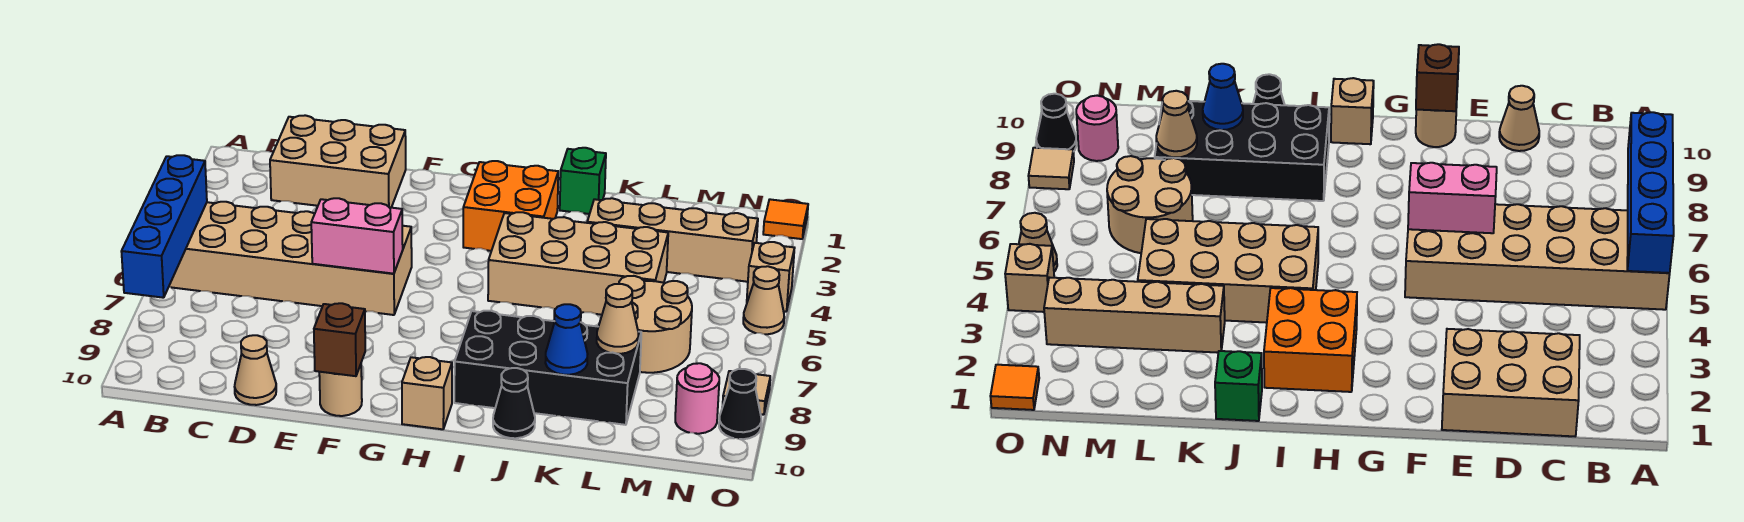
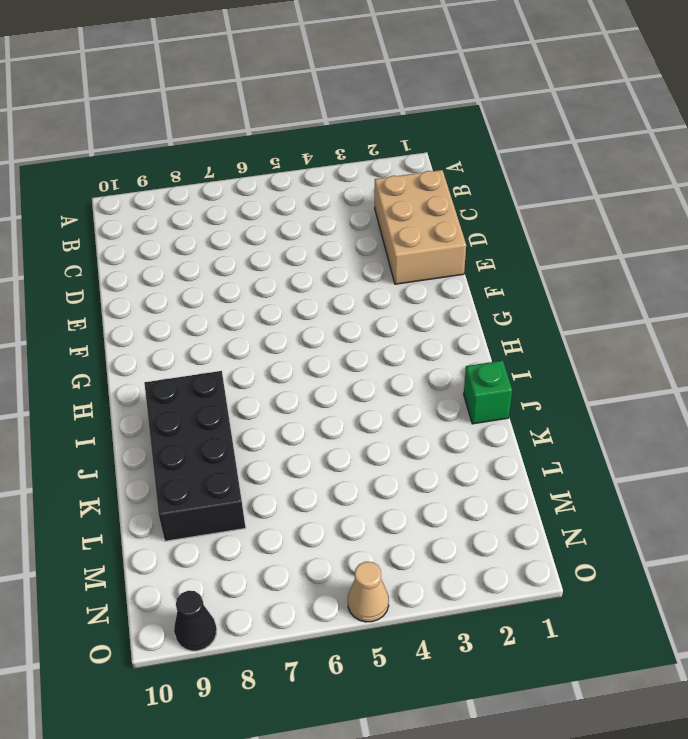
none -> tan 2x6 brick [169,202,412,315]
none -> tan 1x1 cone [235,335,276,405]
none -> tan 1x1 round brick [319,365,362,416]

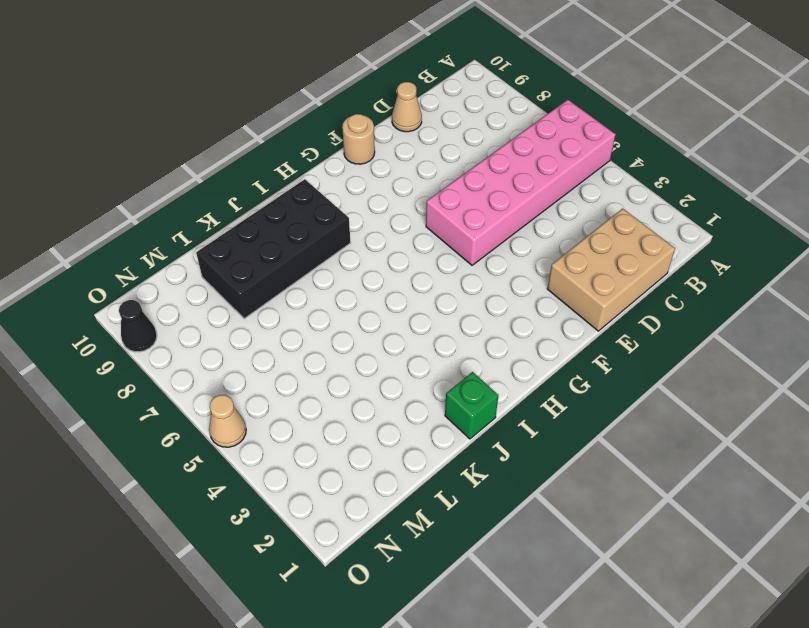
pink 2x6 brick [426,100,616,265] -> tan 2x6 brick [169,202,412,315]
none -> orange 2x2 brick [463,161,558,251]
none -> tan 1x1 brick [402,357,452,429]
none -> tan 2x4 brick [488,212,668,315]

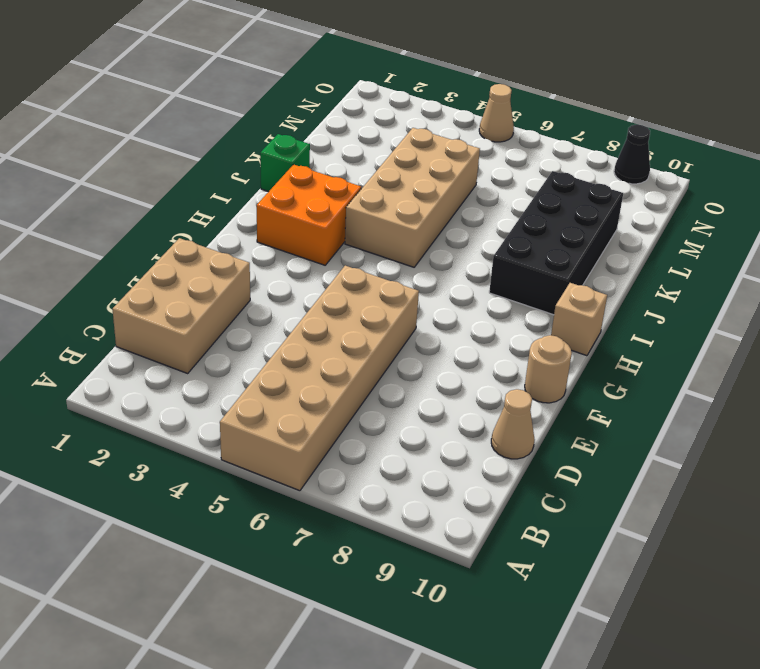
none -> black 1x1 cone [493,368,535,438]
none -> tan 1x4 brick [587,198,758,282]
none -> tan 2x2 round brick [619,276,692,373]

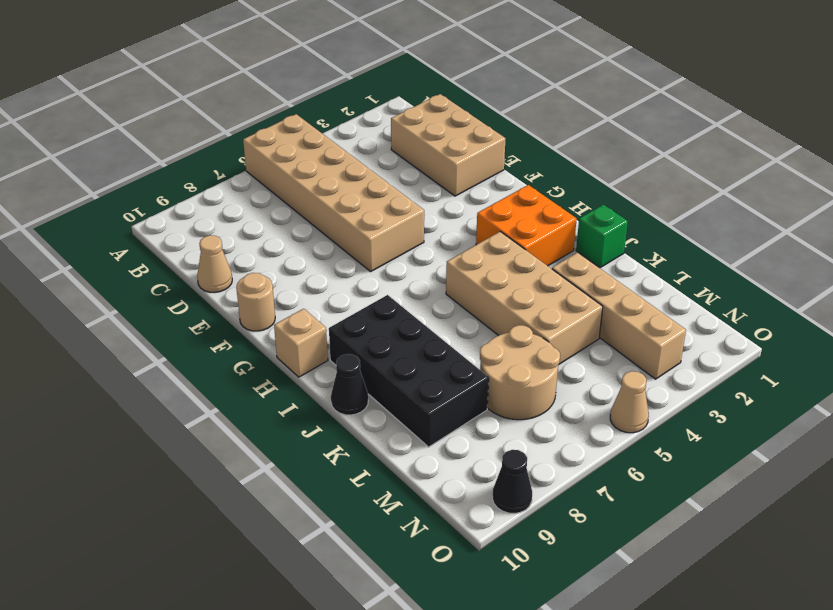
none -> pink 1x1 round brick [675,363,719,434]
none -> orange 1x1 tile [763,199,808,239]
none -> tan 1x1 brick [747,242,794,312]

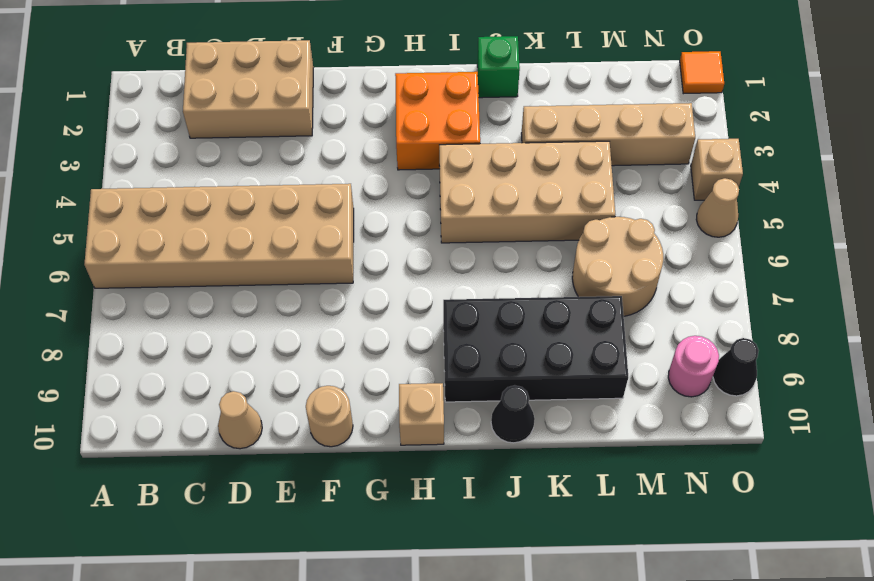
none -> tan 1x1 tile [723,371,770,415]
none -> blue 1x4 brick [121,155,207,298]
none -> pink 1x2 brick [311,198,403,274]

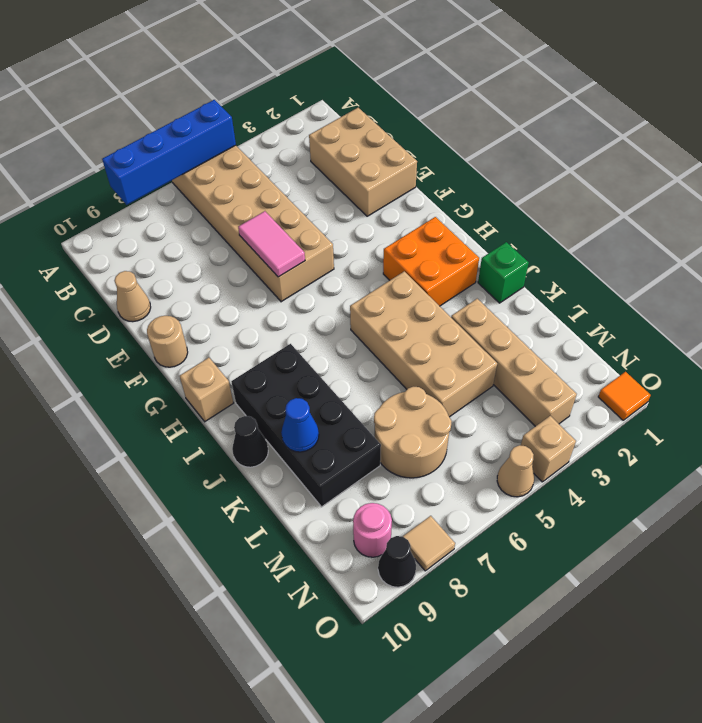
pink 1x2 tile [238,211,305,277] -> pink 1x2 brick [311,198,403,274]
none -> brown 1x1 brick [314,303,365,376]
none -> tan 1x1 cone [597,284,638,354]

